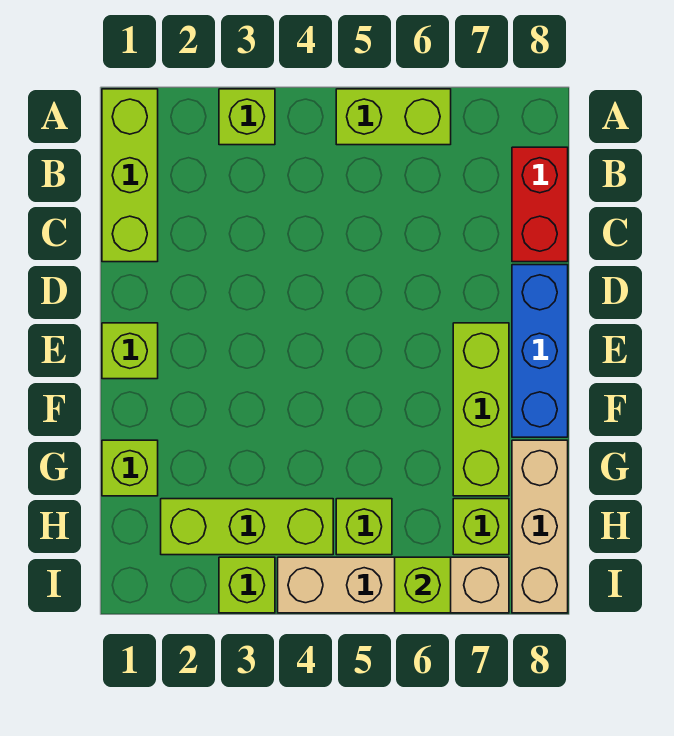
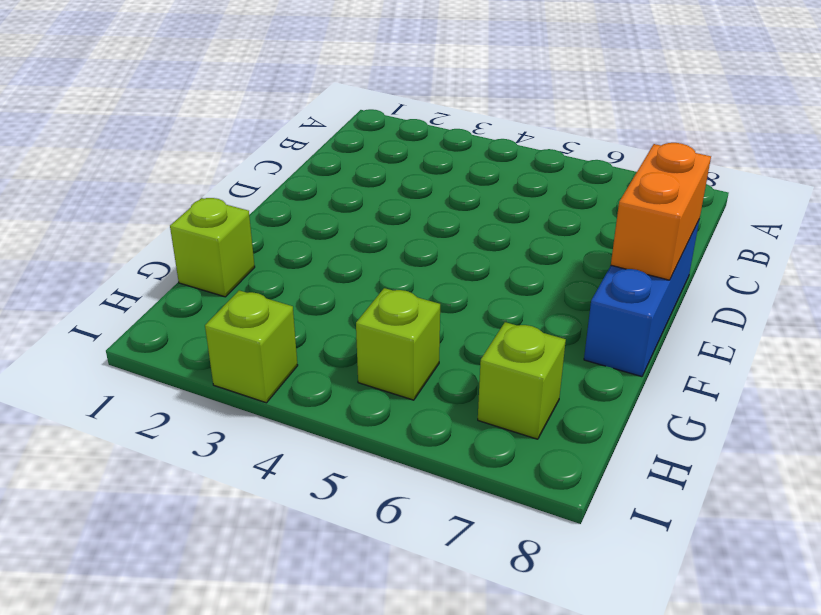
orange 1x2 brick [611,143,711,280] -> none
none -> lime 1x3 brick [102,89,158,262]
none -> lime 1x1 brick [219,89,275,145]
none -> lime 1x2 brick [336,89,451,145]

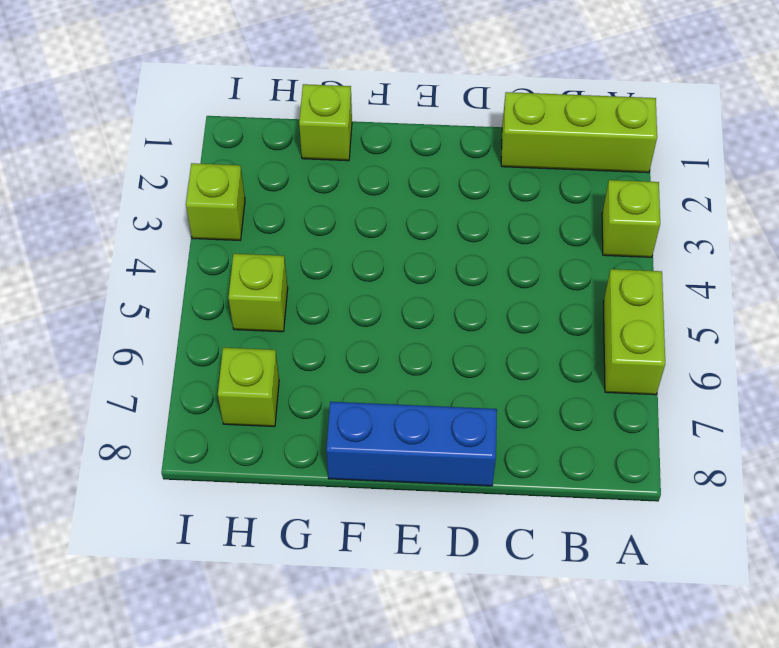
none -> red 1x2 brick [512,147,568,262]
none -> lime 1x1 brick [102,323,158,379]
none -> lime 1x3 brick [453,323,509,496]

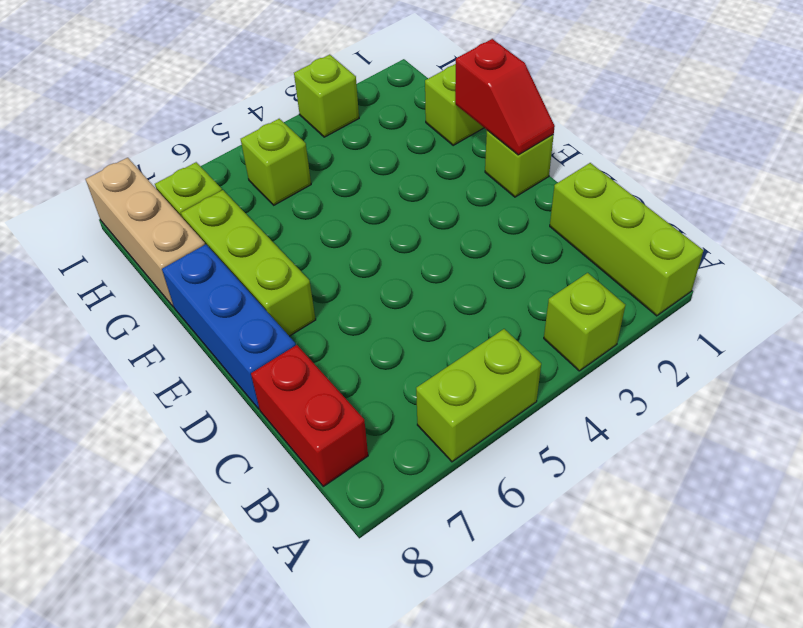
red 1x2 slope [455,39,555,155] -> none
none -> lime 1x3 brick [161,499,333,555]
none -> tan 1x4 brick [278,557,509,613]
none -> lime 1x1 brick [395,557,451,613]

